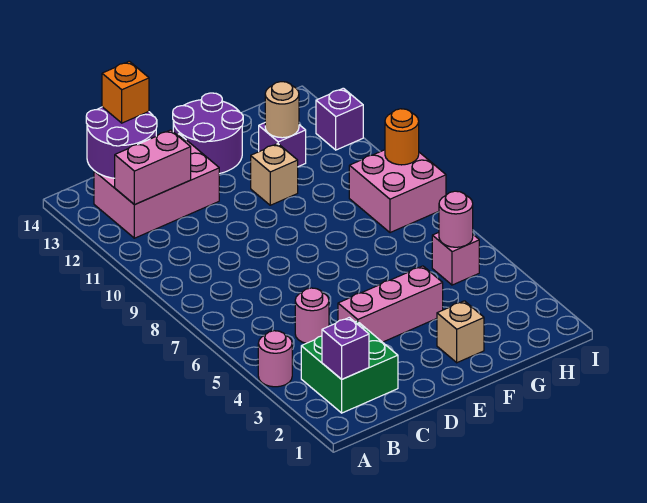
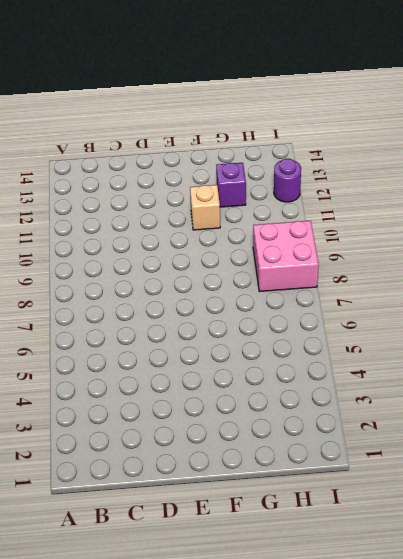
purple 1x1 round brick [274,159,301,202] -> purple 1x1 brick [316,88,363,150]
none -> pink 1x1 round brick [258,331,292,387]
none -> green 2x2 brick [301,321,398,413]
none -> pink 2x3 brick [94,134,219,238]

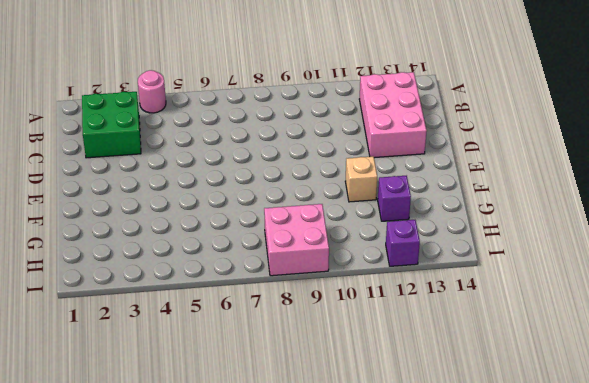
none -> pink 1x1 round brick [295,288,329,343]
none -> pink 1x3 brick [338,266,443,342]
none -> purple 2x2 round brick [173,93,243,174]

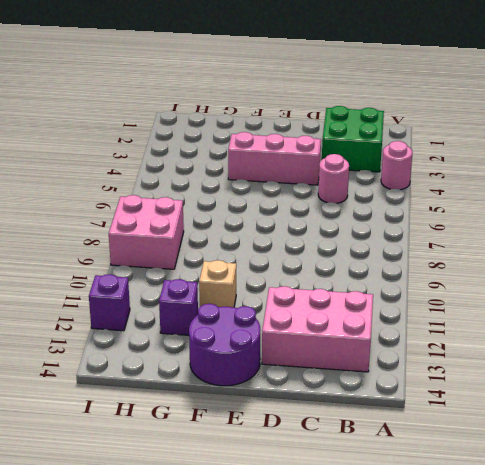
none -> tan 1x1 brick [437,301,484,363]
none -> pink 1x1 brick [432,232,479,285]
none -> purple 1x1 brick [322,318,369,379]

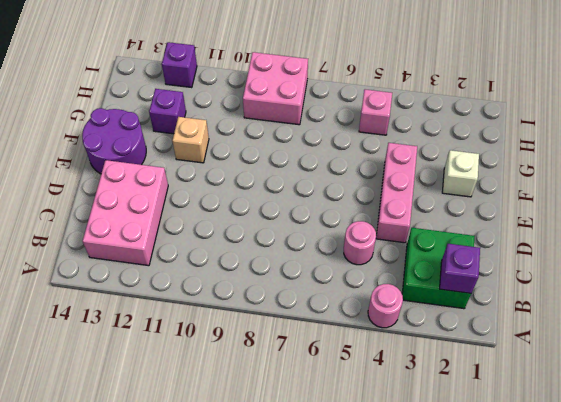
white 1x1 brick [442,150,479,197] -> tan 1x1 brick [437,301,484,363]
none -> pink 1x2 brick [115,130,191,205]
none -> purple 2x2 round brick [86,107,157,178]
none -> tan 1x1 round brick [265,82,299,138]

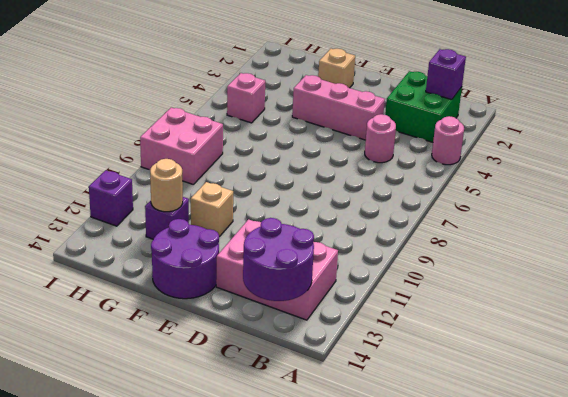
none -> pink 1x2 brick [115,130,191,205]
none -> pink 1x1 round brick [439,191,473,247]
none -> orange 1x1 round brick [385,109,419,165]

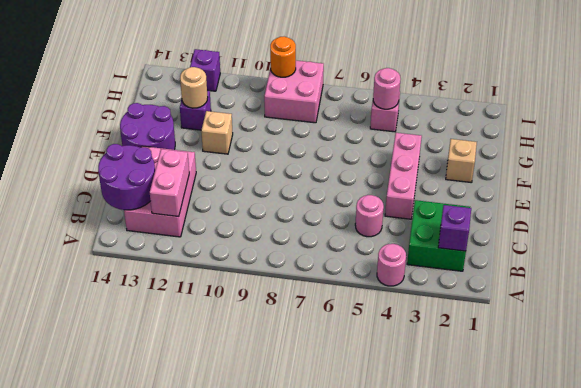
none -> orange 1x1 brick [102,61,149,123]

